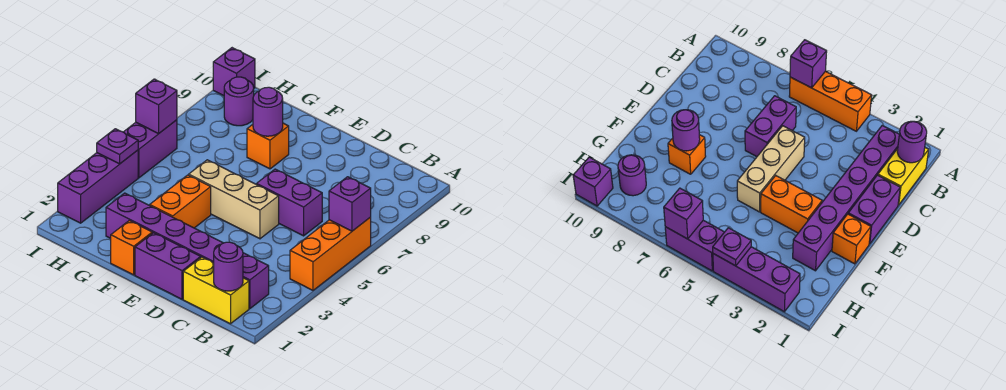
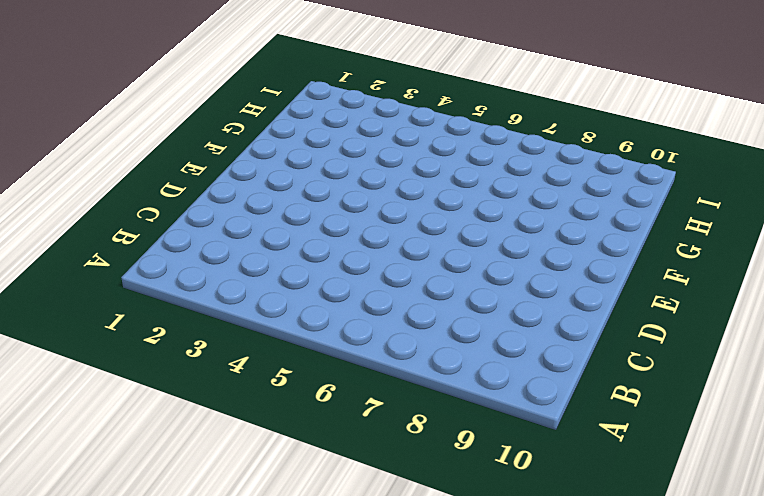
none -> orange 1x3 brick [290,217,371,290]
none -> yellow 1x2 brick [183,257,249,324]
none -> purple 1x6 brick [106,193,269,309]

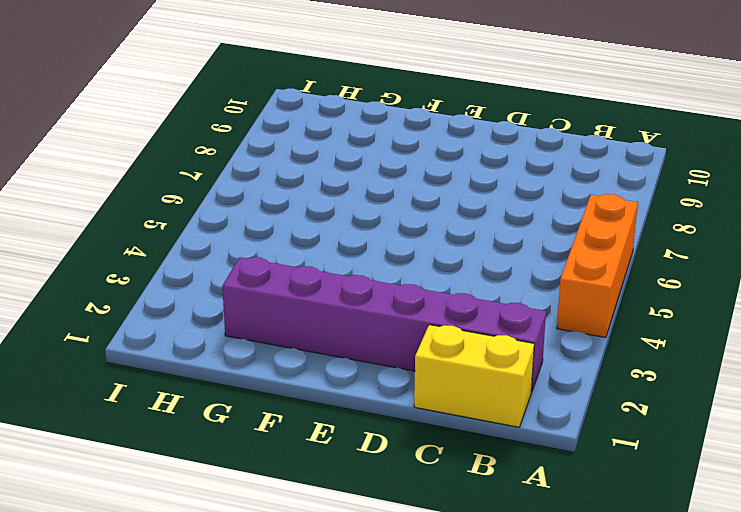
none -> purple 1x2 brick [257,169,322,236]
none -> purple 1x2 brick [135,233,201,299]
none -> tan 1x3 brick [189,160,279,239]

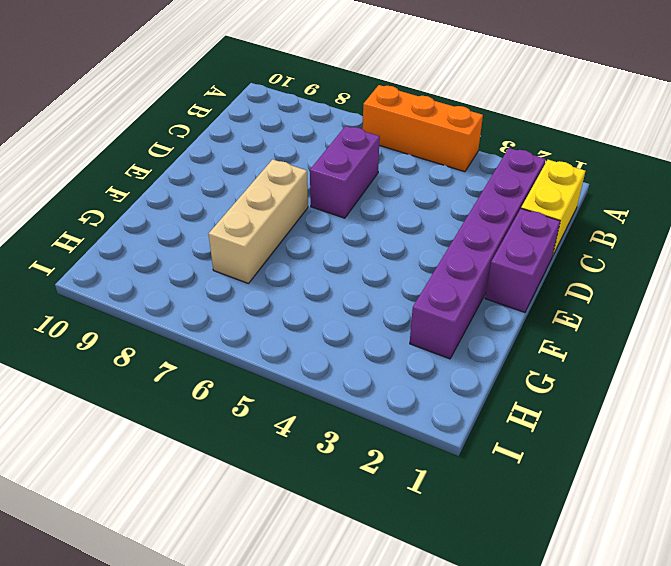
tan 1x3 brick [209,159,308,284] -> tan 1x3 brick moved to [189,160,279,239]
none -> orange 1x1 brick [111,220,152,275]
none -> orange 1x2 brick [150,175,211,228]
none -> orange 1x1 brick [247,123,289,169]

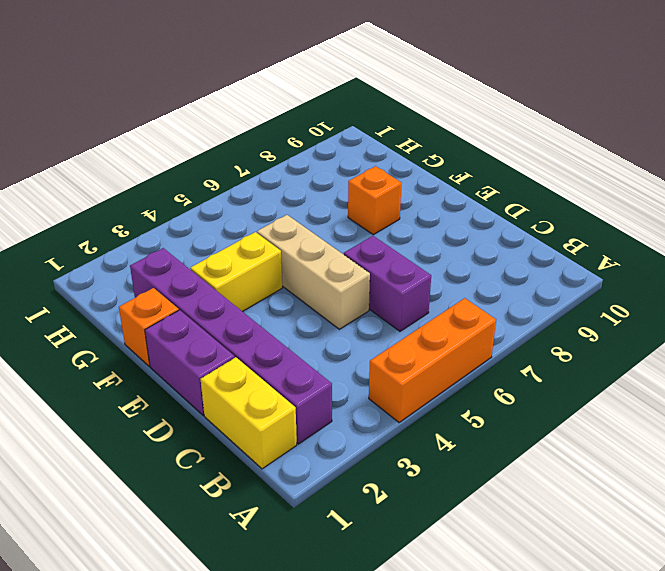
yellow 1x2 brick [190,232,282,312] -> orange 1x2 brick [150,175,211,228]
none -> purple 1x1 round brick [224,77,254,126]
none -> purple 1x3 brick [58,150,138,223]
none -> purple 1x2 brick [124,120,177,178]

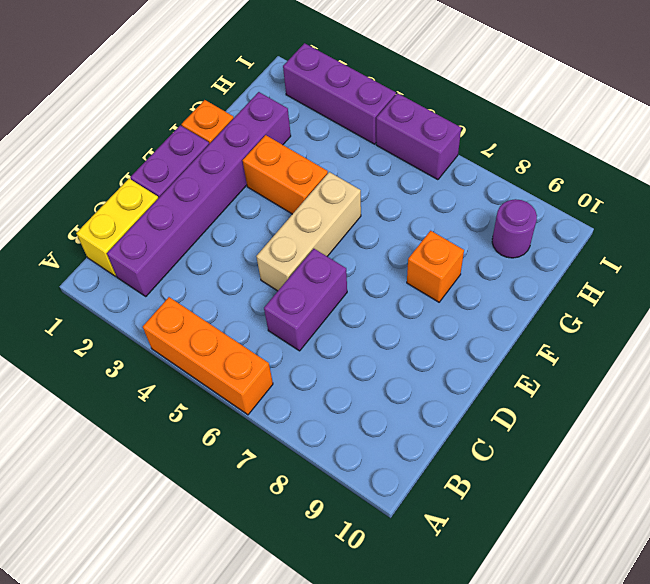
none -> purple 1x1 brick [213,48,255,96]
none -> purple 1x1 brick [329,177,371,231]
none -> purple 1x1 round brick [214,242,243,291]

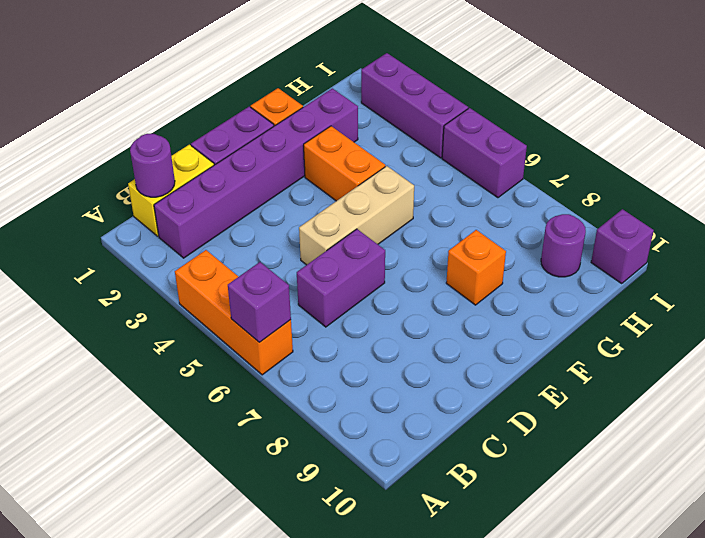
none -> purple 1x1 round brick [253,87,283,136]
none -> purple 1x1 plate [97,129,138,164]
none -> purple 1x1 brick [136,79,177,134]

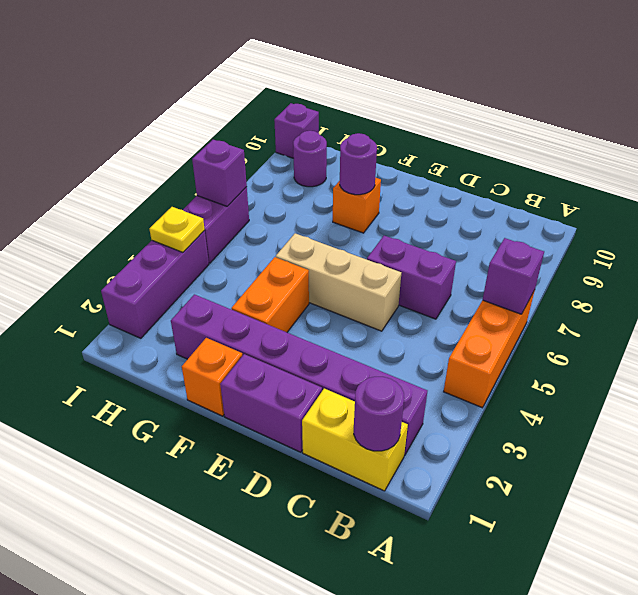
yellow 1x1 plate [150,207,205,252] -> purple 1x1 plate [97,129,138,164]

